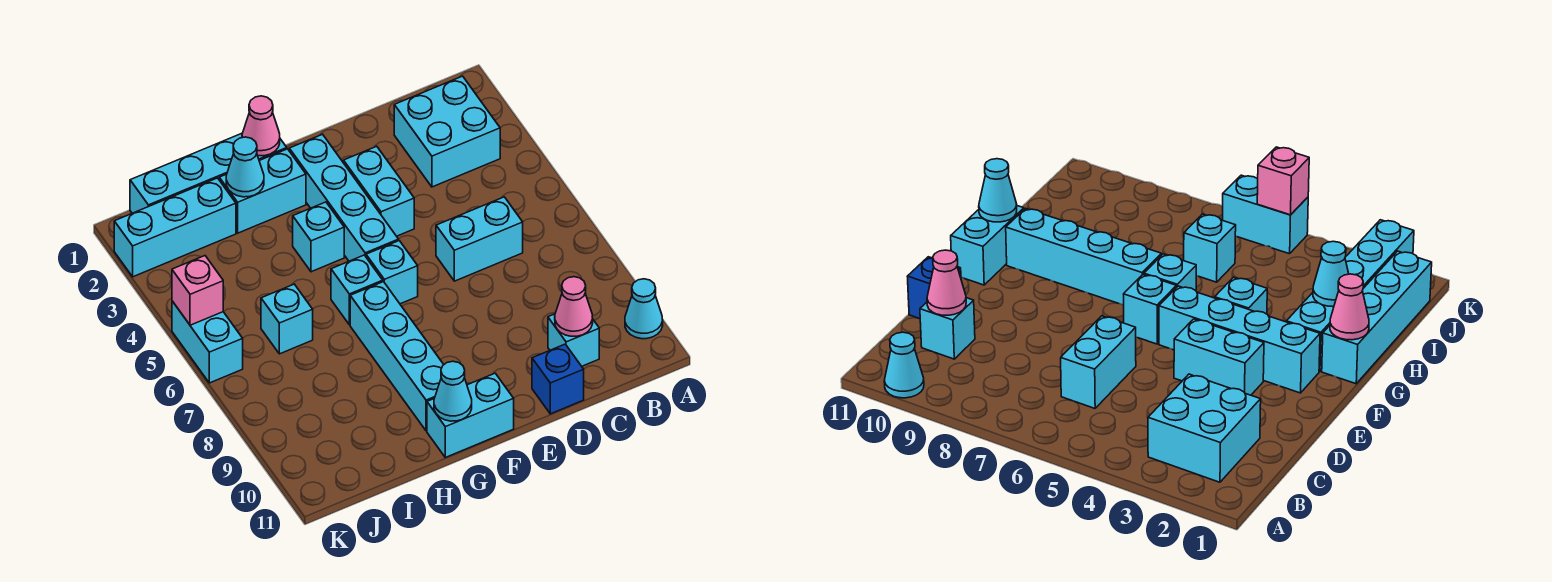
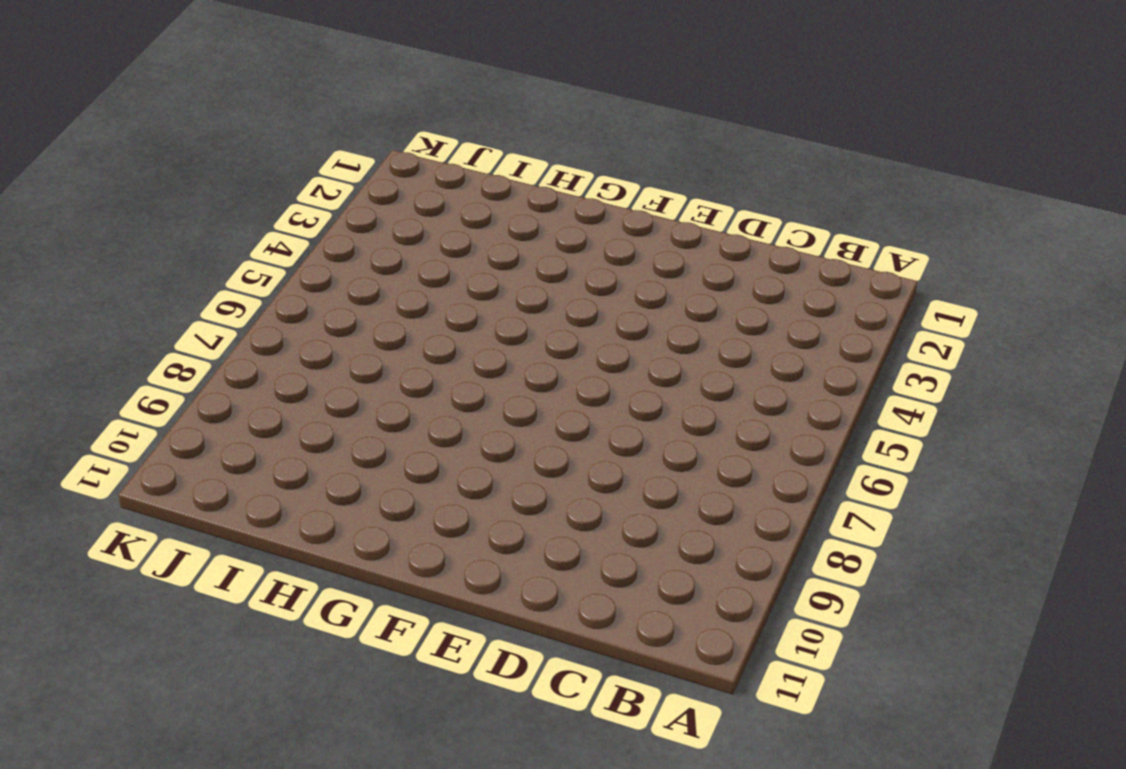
none -> cyan 1x1 cone [625,279,663,339]
none -> cyan 2x2 brick [394,76,500,187]
none -> cyan 1x2 brick [436,197,523,281]

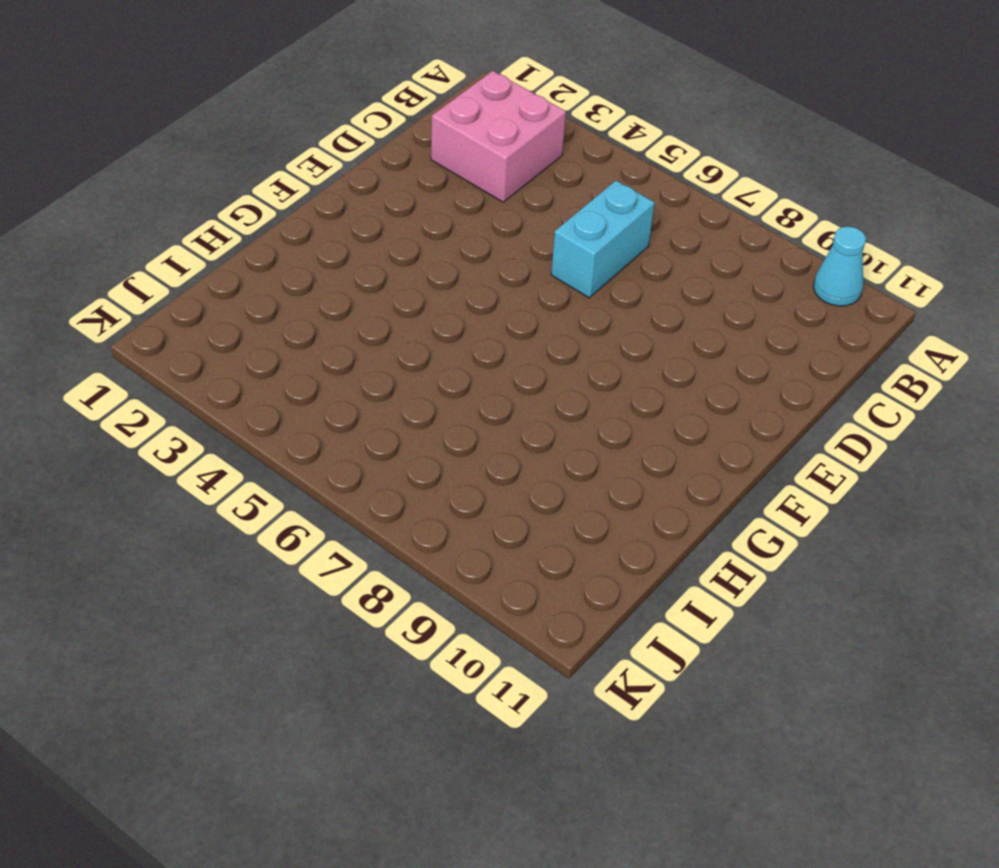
pink 2x2 brick [431,71,566,202] -> cyan 2x2 brick [394,76,500,187]
none -> cyan 1x1 brick [548,314,599,366]
none -> blue 1x1 brick [532,344,584,414]
none -> cyan 1x2 brick [344,146,414,236]

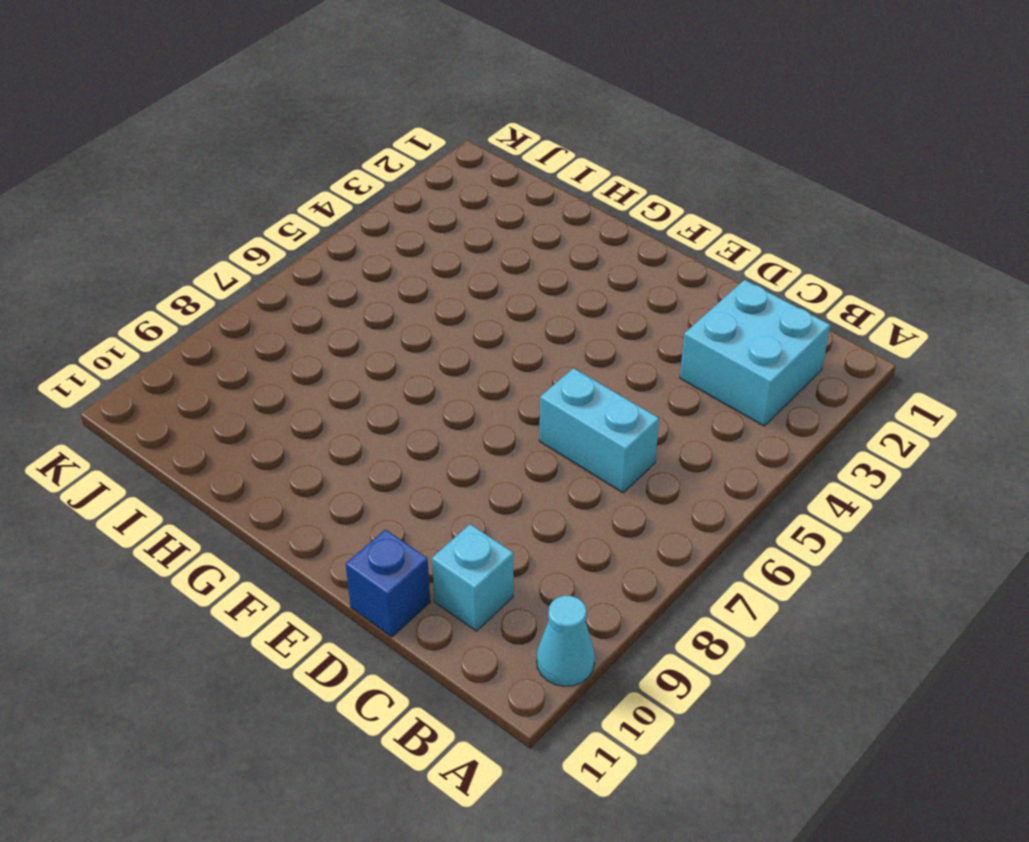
none -> cyan 1x2 brick [344,146,414,236]
none -> cyan 1x4 brick [289,134,399,261]
none -> cyan 1x1 brick [366,241,418,304]

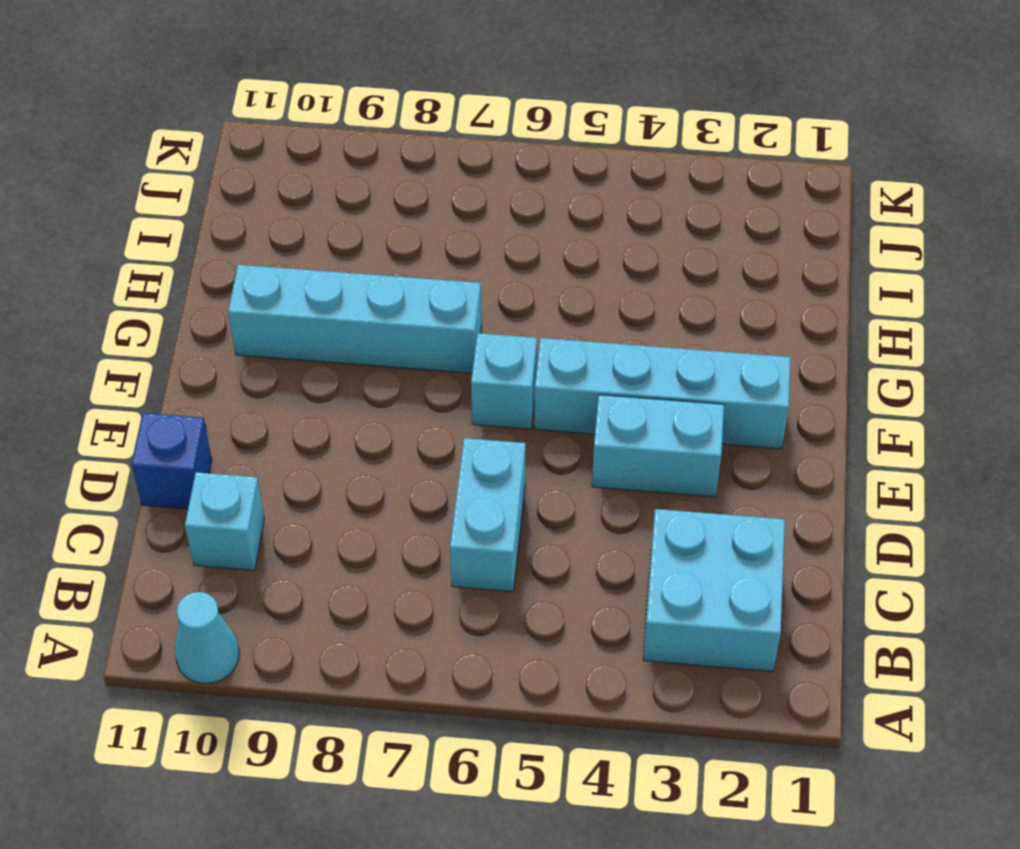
none -> cyan 1x2 brick [427,373,514,457]
none -> cyan 1x4 brick [130,133,287,213]
none -> cyan 1x2 brick [219,149,306,233]

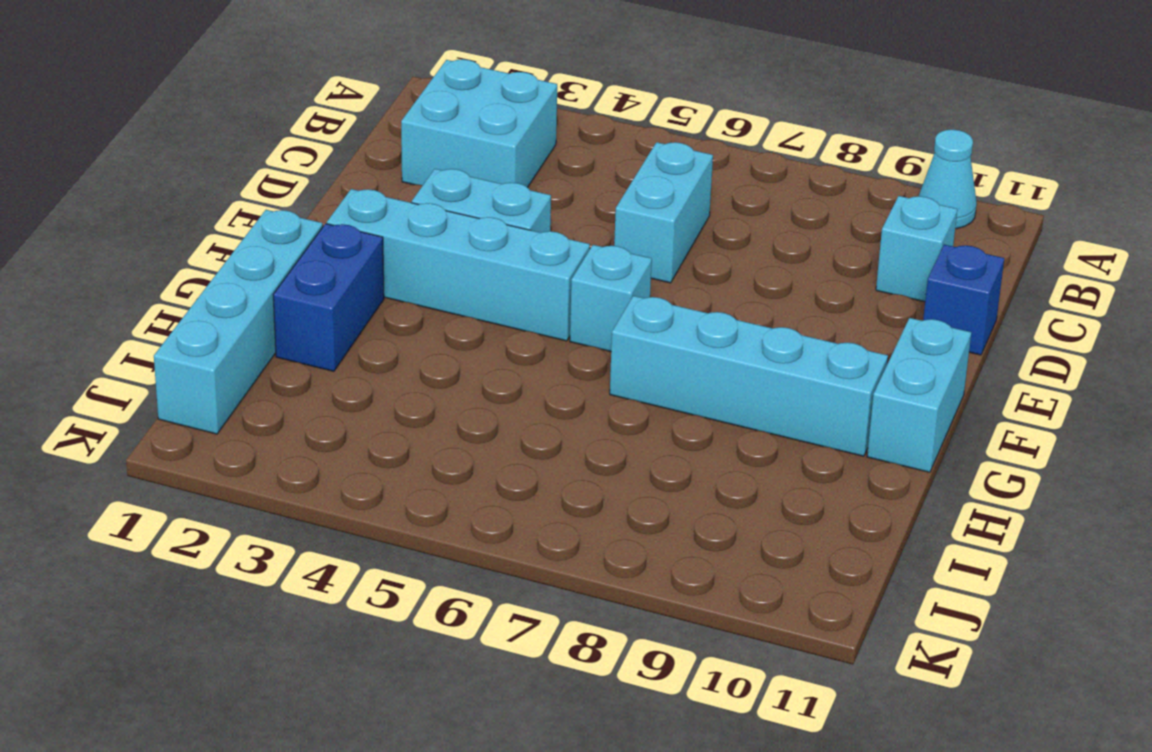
blue 1x2 brick [273,224,384,371] -> cyan 1x2 brick [219,149,306,233]
none -> cyan 1x1 brick [293,202,344,272]
none -> cyan 1x1 brick [331,255,383,325]
none -> cyan 1x3 brick [114,178,236,277]

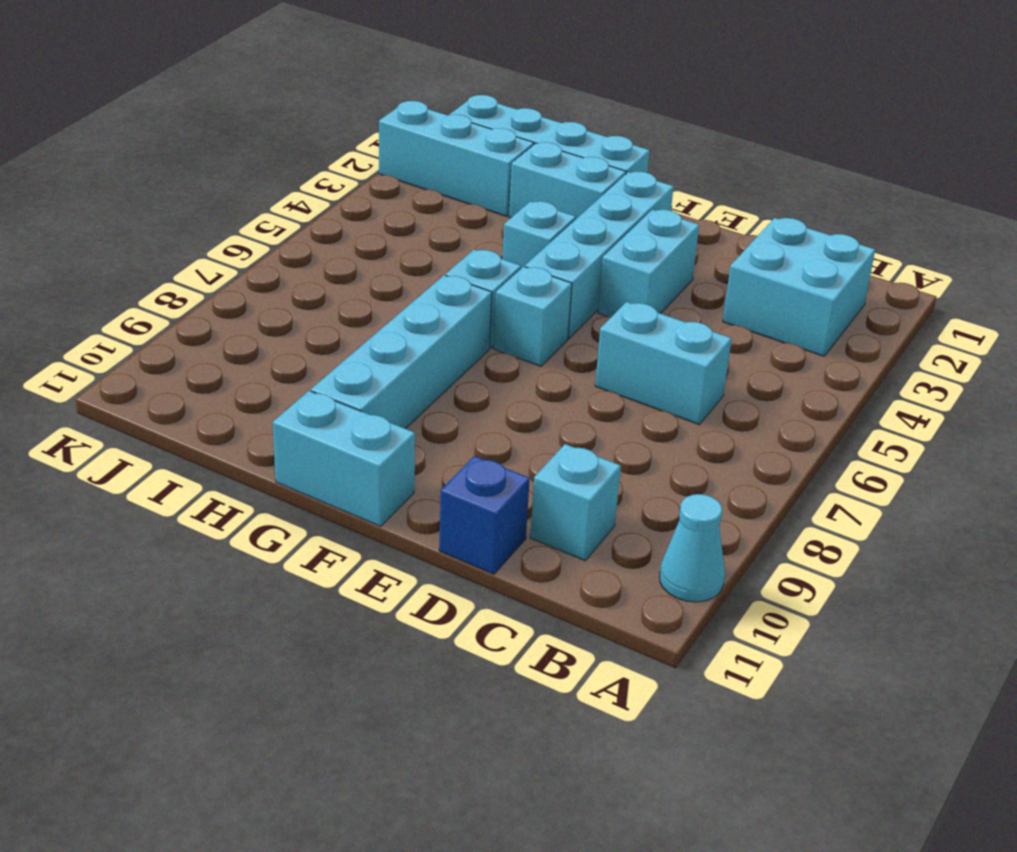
none -> cyan 1x1 brick [261,284,313,354]
none -> cyan 1x2 brick [172,301,243,383]
none -> pink 1x1 cone [555,277,593,336]

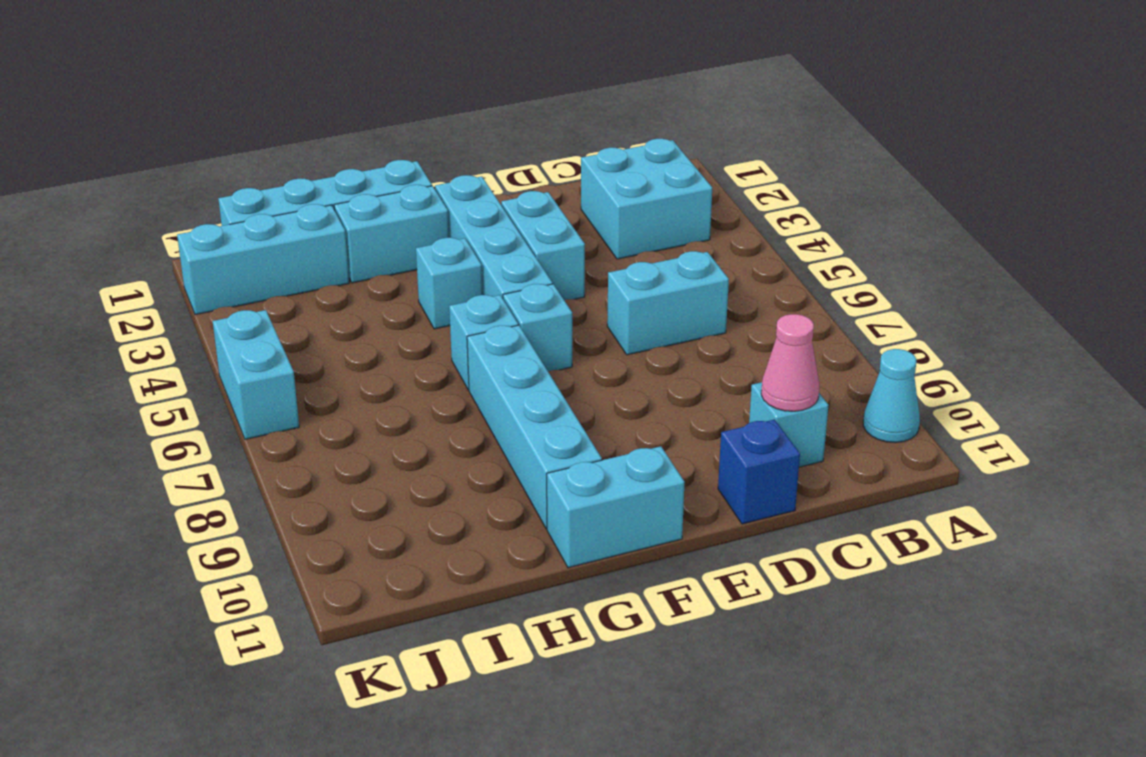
none -> cyan 1x1 brick [261,284,313,354]
none -> pink 1x1 cone [242,96,280,156]
none -> cyan 1x1 cone [434,361,472,421]

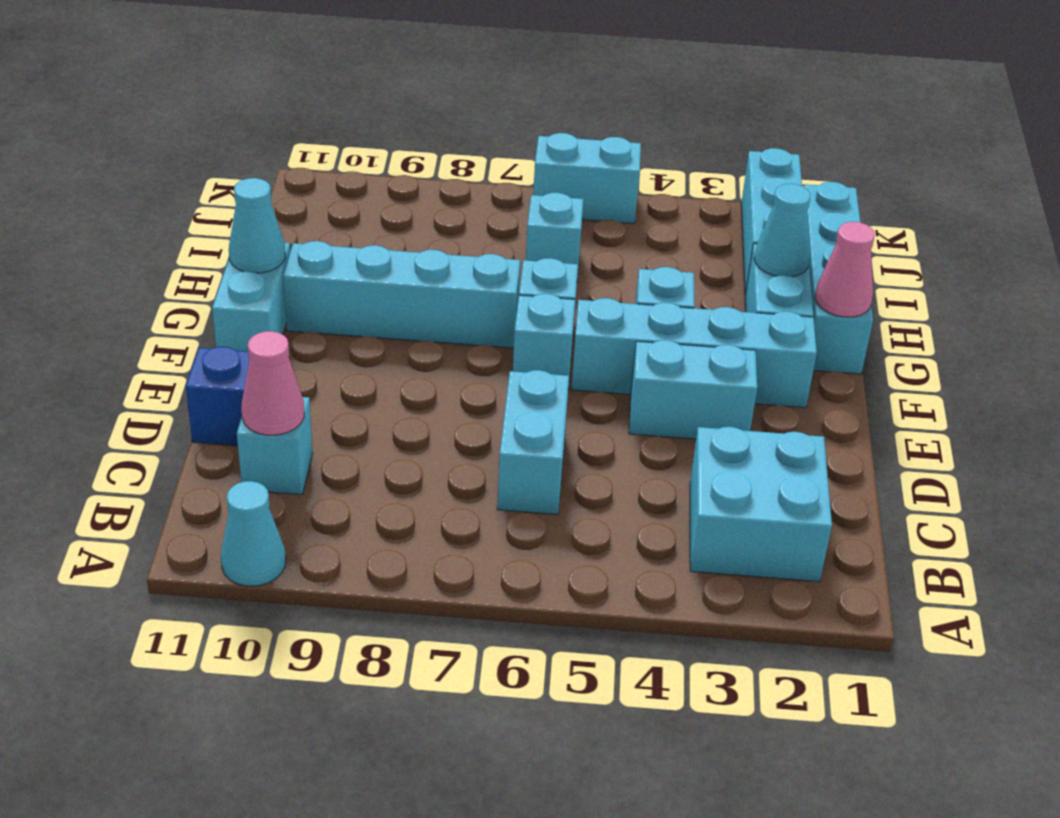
none -> pink 1x1 brick [172,256,223,325]

